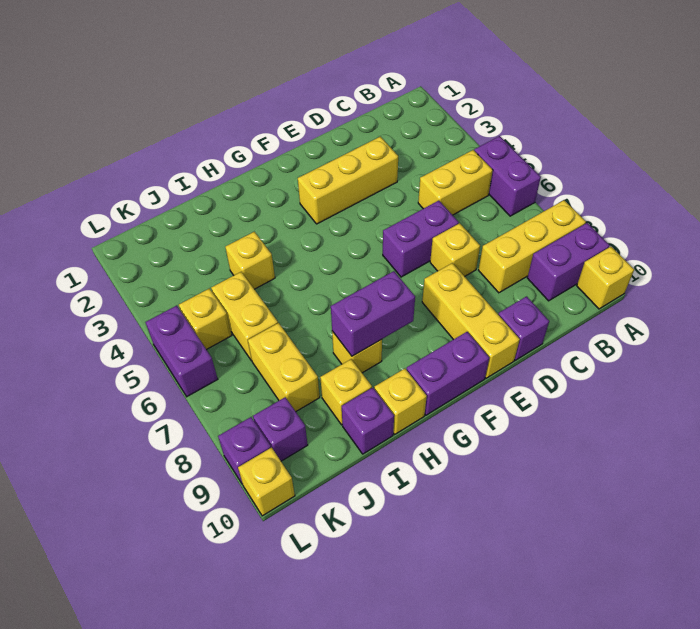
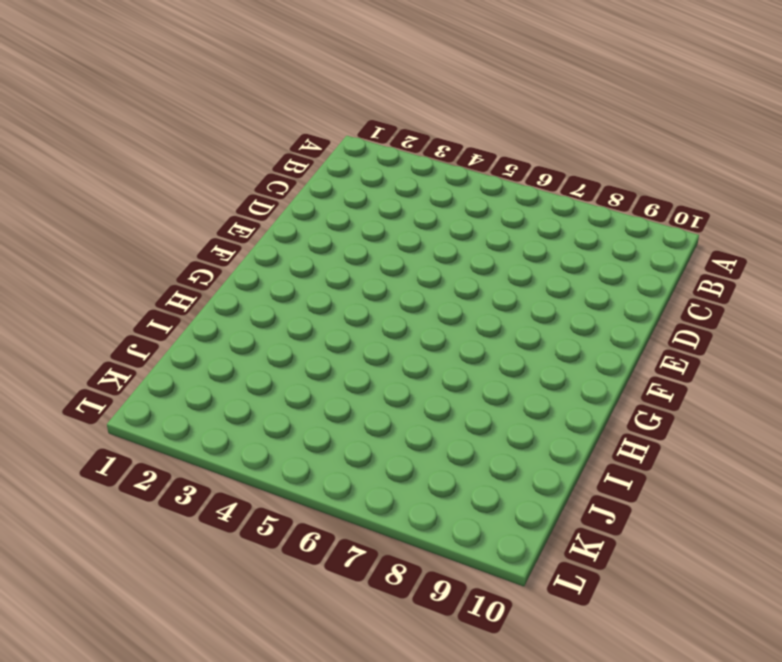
none -> purple 1x2 brick [474,136,541,216]
none -> yellow 1x3 brick [479,200,586,293]
none -> purple 1x2 brick [527,223,610,301]

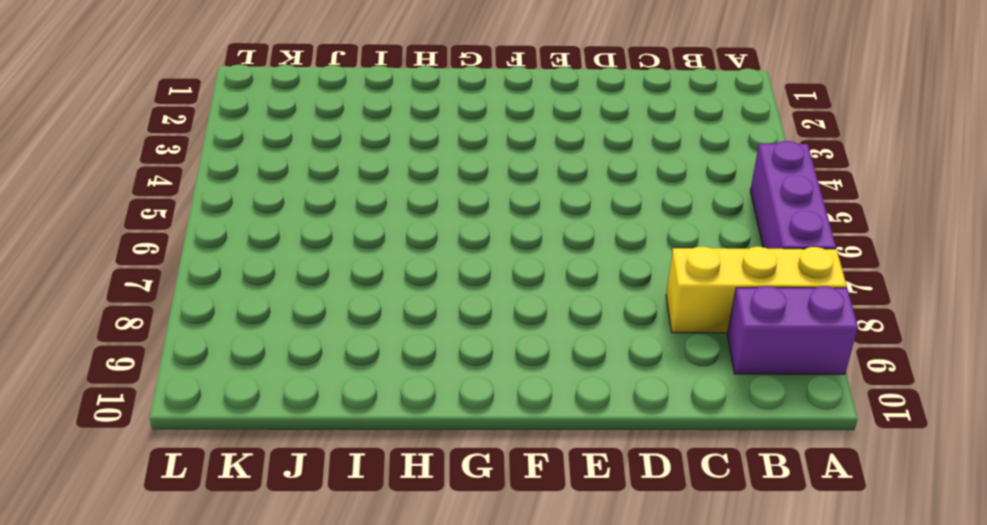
purple 1x3 brick [750,141,836,249] -> purple 1x2 brick [474,136,541,216]
none -> yellow 1x1 brick [577,247,634,309]
none -> yellow 1x2 brick [418,150,493,215]
none -> yellow 1x3 brick [298,137,398,224]

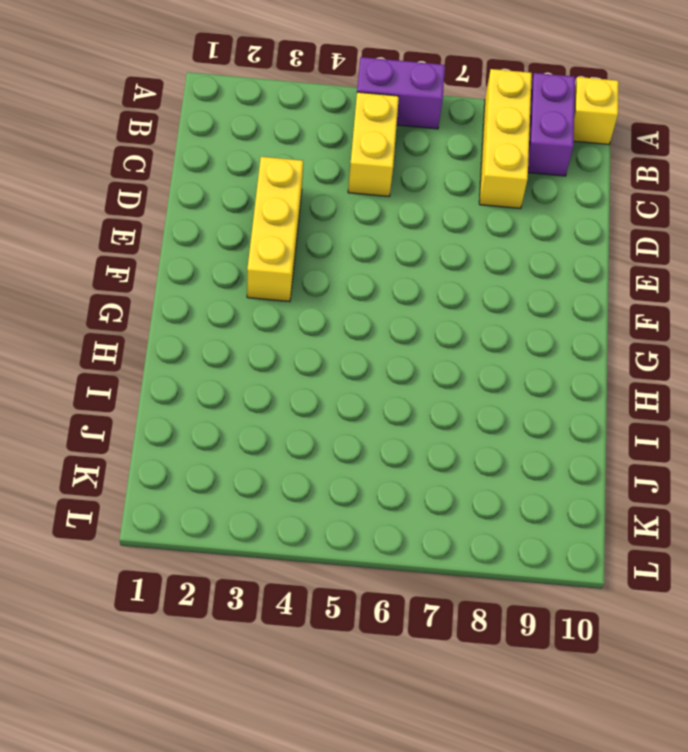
none -> purple 1x2 brick [383,201,459,277]
none -> yellow 1x1 brick [430,223,480,276]
none -> purple 1x1 brick [498,296,549,360]

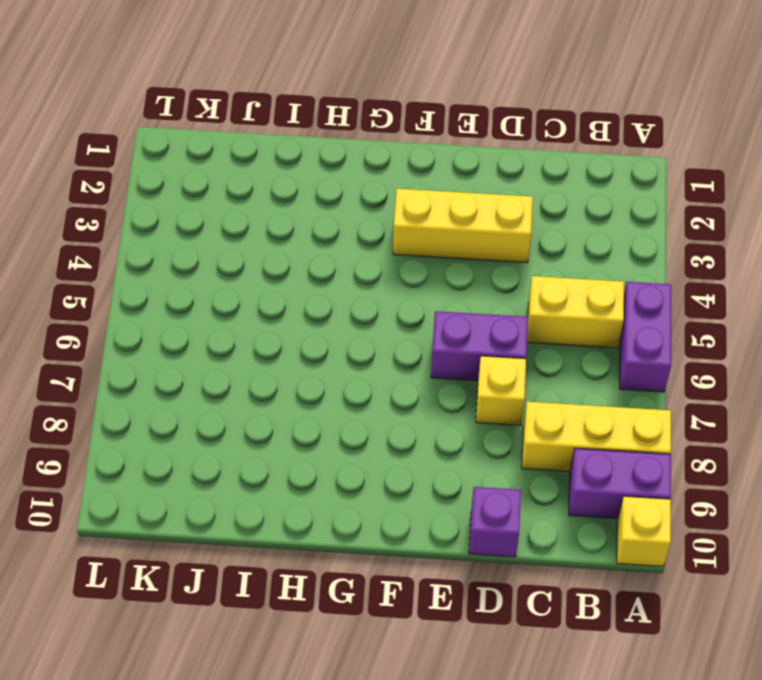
none -> yellow 1x3 brick [422,263,520,378]
none -> purple 1x2 brick [406,332,489,415]
none -> yellow 1x1 brick [332,331,382,373]

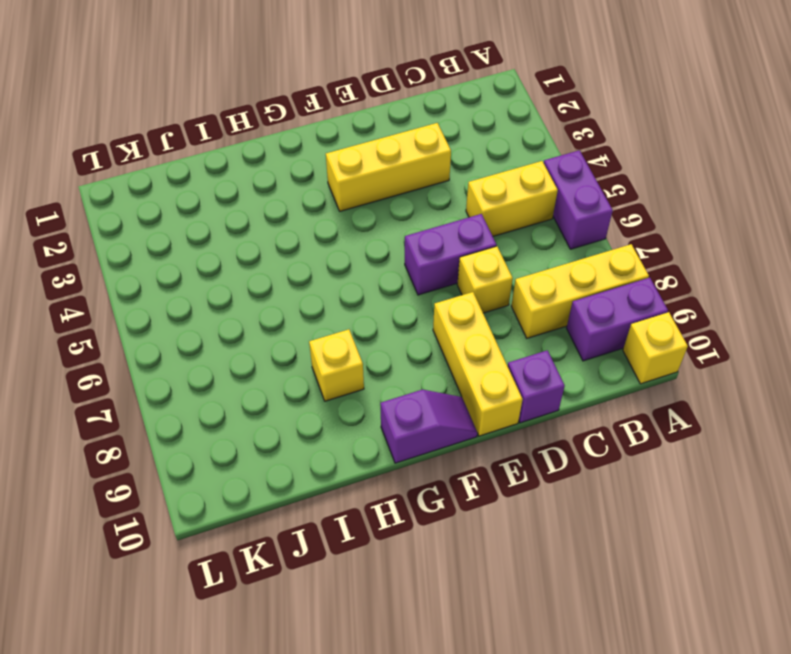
purple 1x2 slope [380,390,477,463] -> purple 1x2 brick [406,332,489,415]
none -> yellow 1x1 brick [374,369,427,434]
none -> yellow 1x1 brick [225,231,275,289]
none -> yellow 1x1 brick [320,359,372,425]

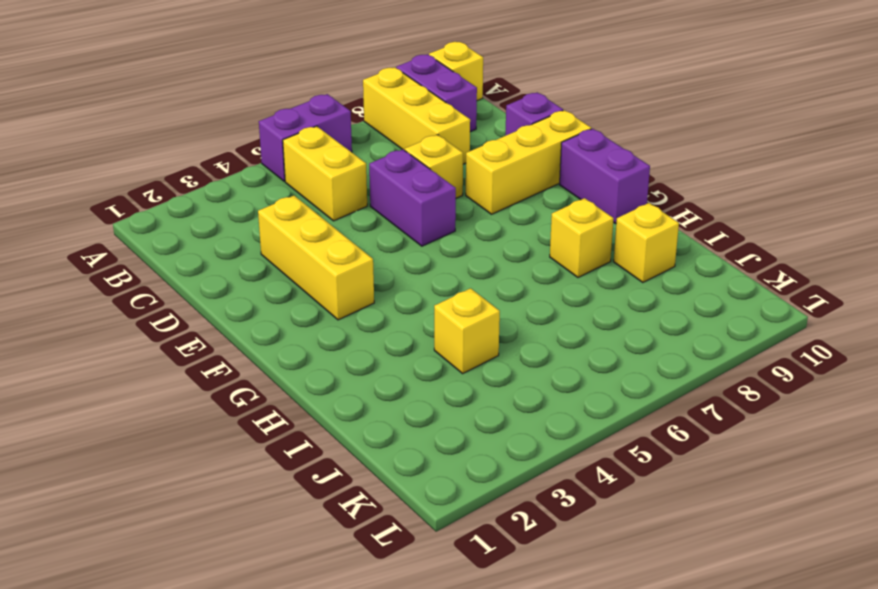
none -> yellow 1x1 brick [374,369,427,434]
none -> purple 1x1 brick [342,388,394,454]
none -> yellow 1x2 brick [211,272,278,361]

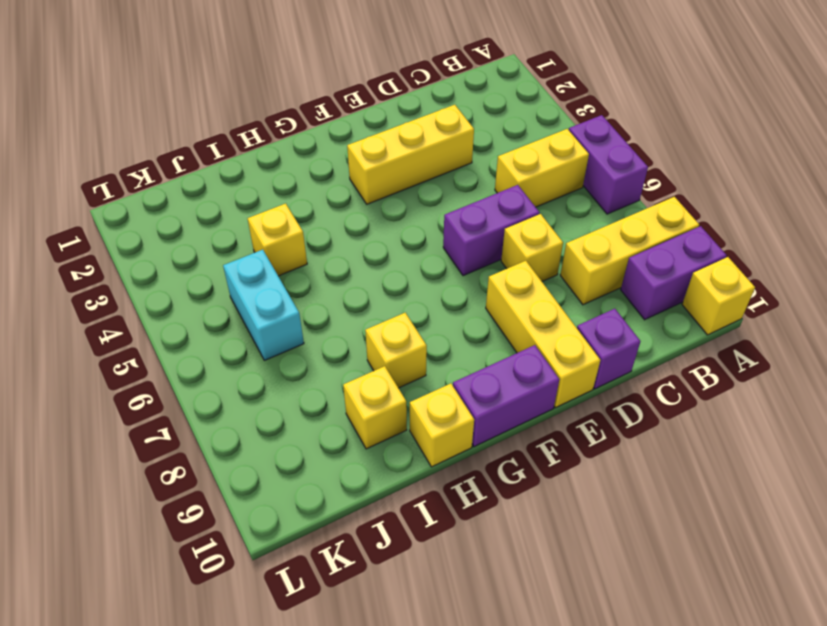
cyan 1x2 brick [223,250,304,360] -> yellow 1x2 brick [211,272,278,361]
none -> purple 1x1 brick [342,388,394,454]
none -> yellow 1x2 brick [248,323,320,412]
none -> yellow 1x1 brick [179,288,232,350]

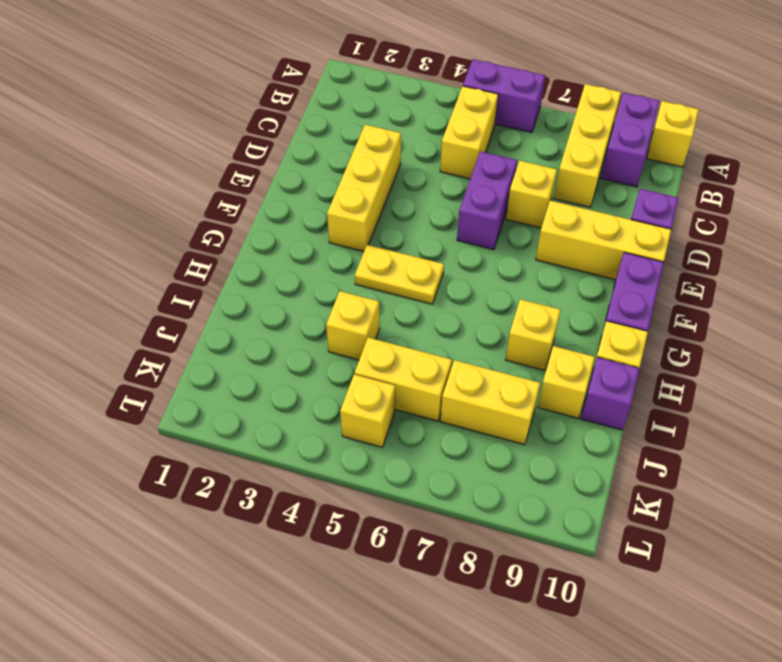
yellow 1x2 plate [355,245,444,304] -> none
none -> purple 1x1 brick [253,397,308,461]
none -> purple 1x2 brick [145,306,218,397]
none -> purple 1x1 brick [218,417,271,484]

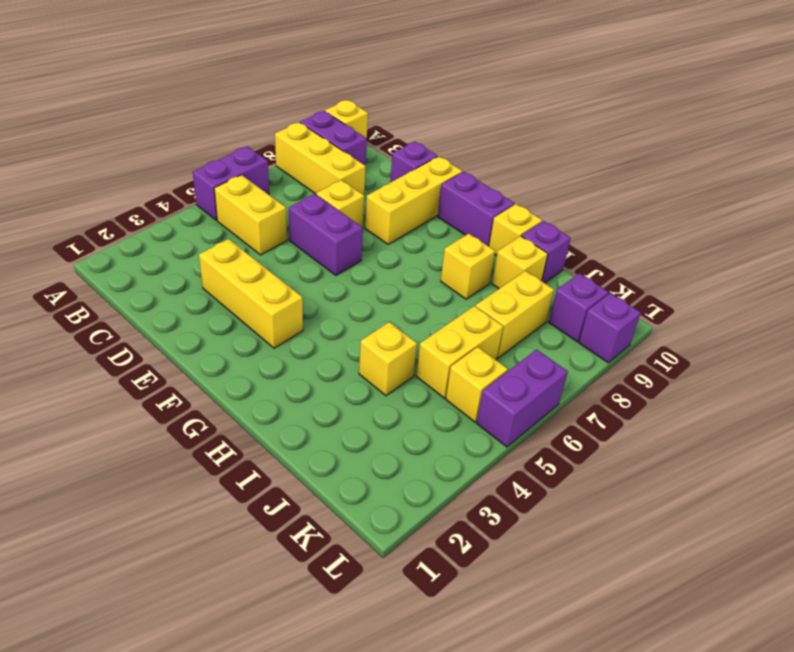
none -> yellow 1x1 brick [238,448,295,516]
none -> purple 1x2 brick [331,271,415,356]

